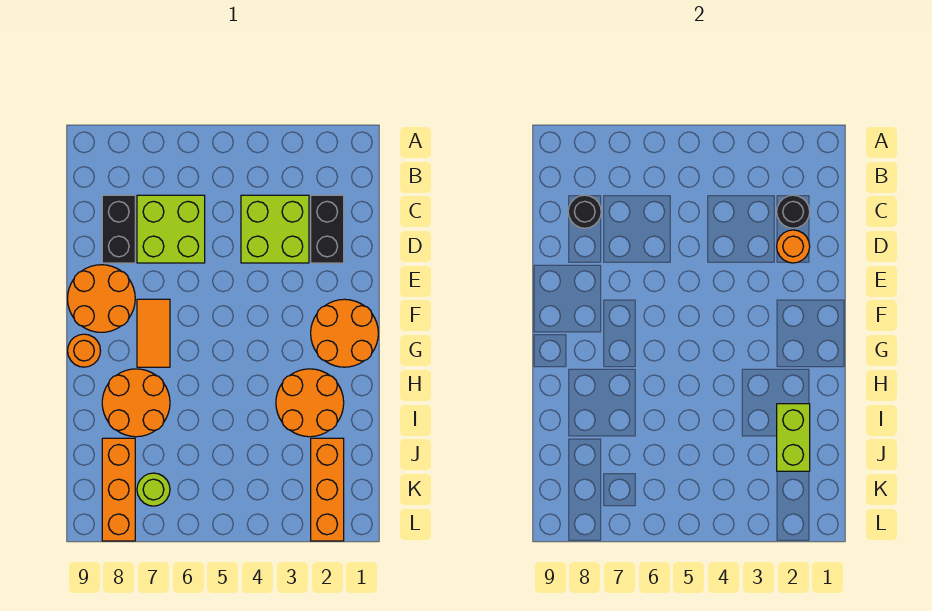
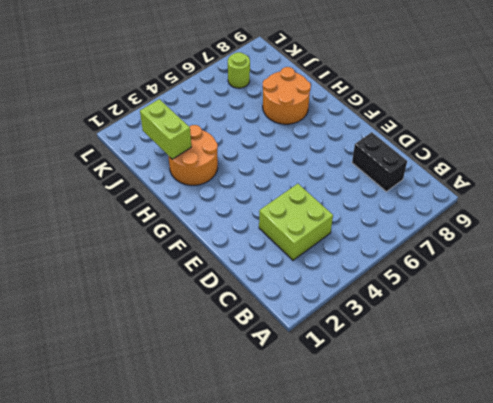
none -> black 1x2 brick [311,195,344,263]
none -> lime 2x2 brick [137,195,205,263]
none -> orange 2x2 round brick [68,265,135,332]

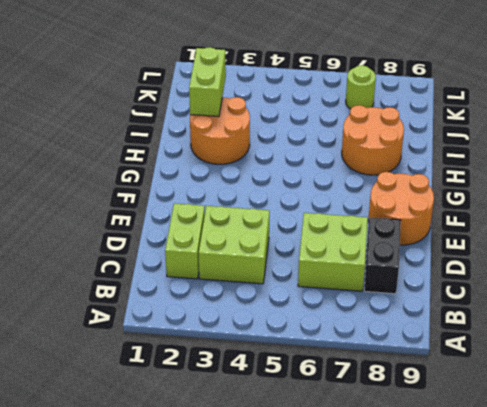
lime 1x2 brick [165,204,205,279] -> black 1x2 brick [311,195,344,263]
none -> orange 2x2 round brick [311,299,378,367]
none -> orange 1x2 tile [137,299,170,367]
none -> orange 1x1 round brick [68,334,101,367]

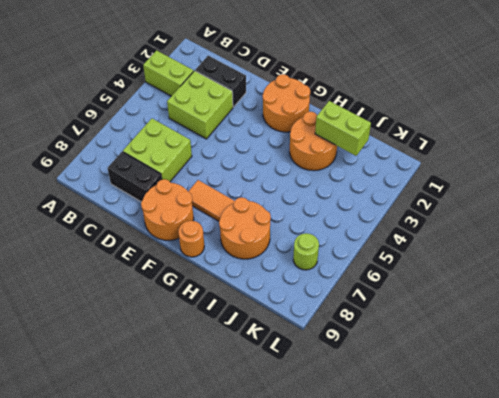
lime 1x2 brick [143,50,194,96] -> none
none -> orange 1x3 brick [311,438,344,541]
none -> orange 1x3 brick [102,438,135,541]
none -> black 1x1 round brick [777,195,810,228]

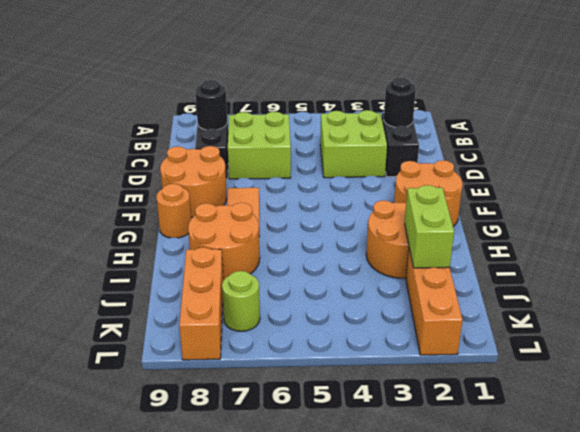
none -> orange 1x1 round brick [777,230,810,263]

